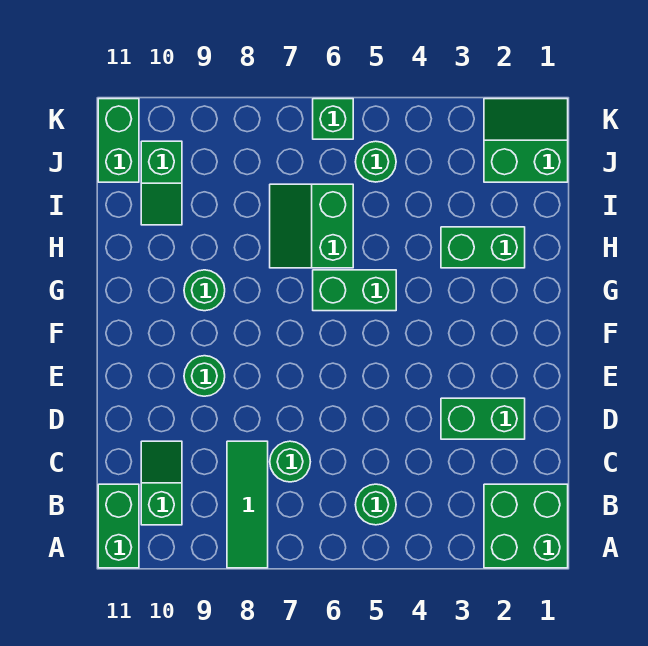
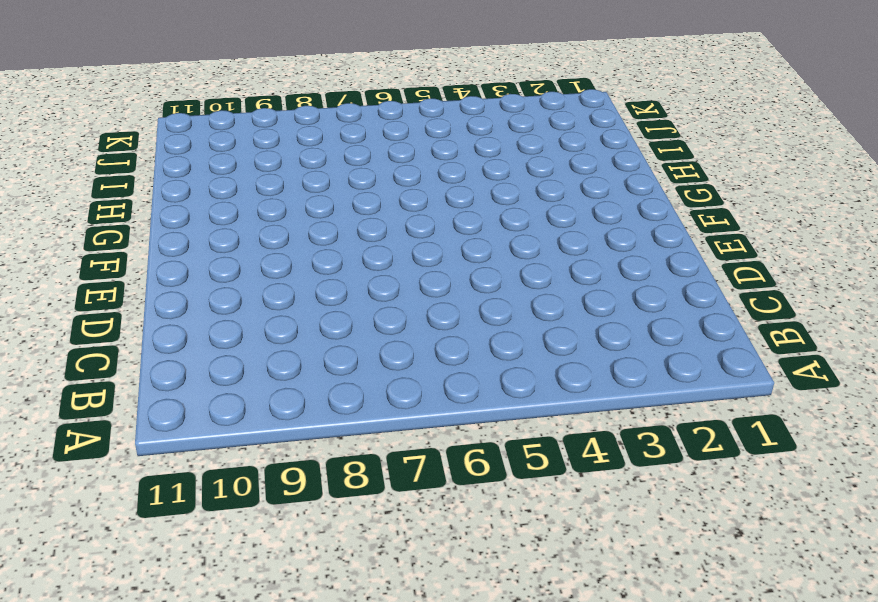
none -> green 2x2 brick [484,484,568,568]
none -> green 1x3 tile [227,441,268,568]
none -> green 1x2 brick [98,484,139,568]

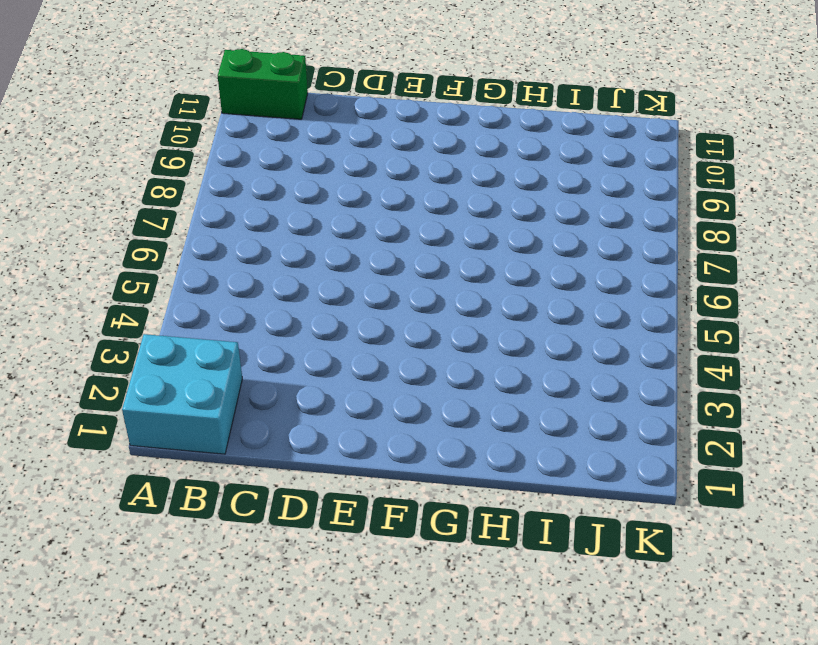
cyan 2x2 brick [122,334,242,454] -> green 2x2 brick [484,484,568,568]
none -> green 1x3 tile [227,441,268,568]
none -> green 1x1 round brick [355,484,396,525]
none -> green 1x2 slope [141,441,182,525]

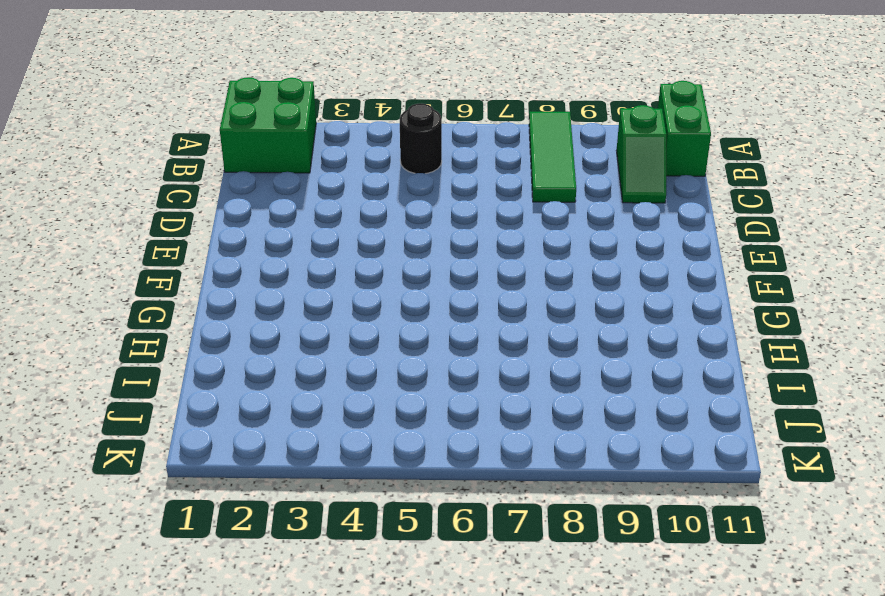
black 1x1 round brick [400,104,442,174] -> green 1x1 round brick [355,484,396,525]
none -> green 1x1 round brick [270,441,310,482]
none -> green 1x2 brick [441,398,525,439]
none -> green 1x1 round brick [184,356,225,396]

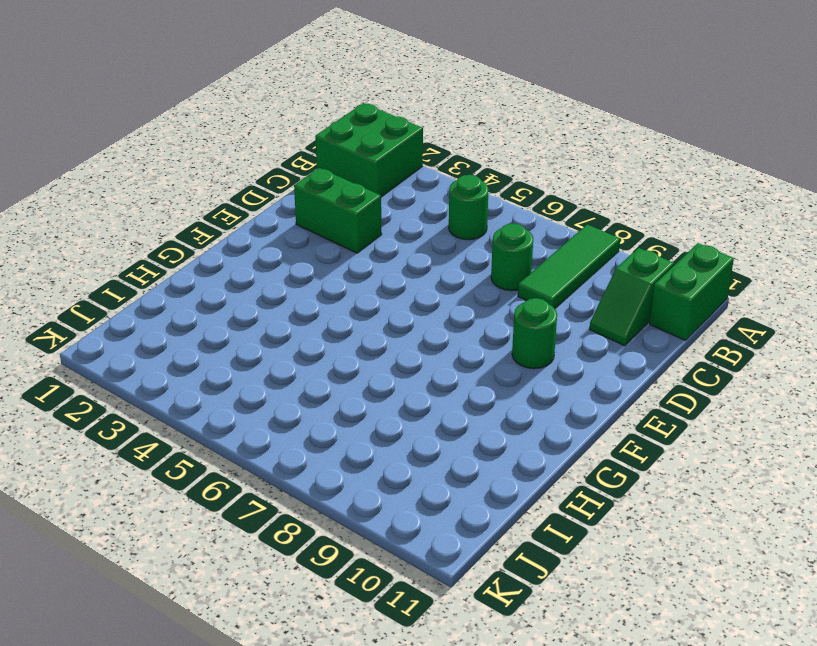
none -> green 1x2 brick [313,270,396,311]
none -> green 1x1 round brick [184,270,225,311]
none -> green 1x2 brick [441,227,525,268]

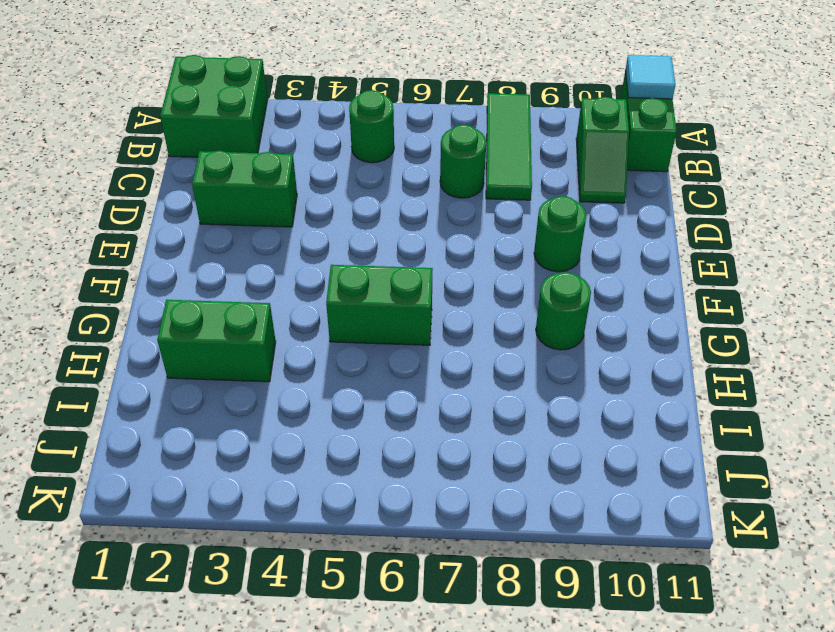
cyan 1x1 tile [626,55,676,99] -> none
none -> green 2x2 slope [270,184,353,268]
none -> green 1x2 slope [141,141,182,225]
none -> green 2x2 slope [484,99,568,182]

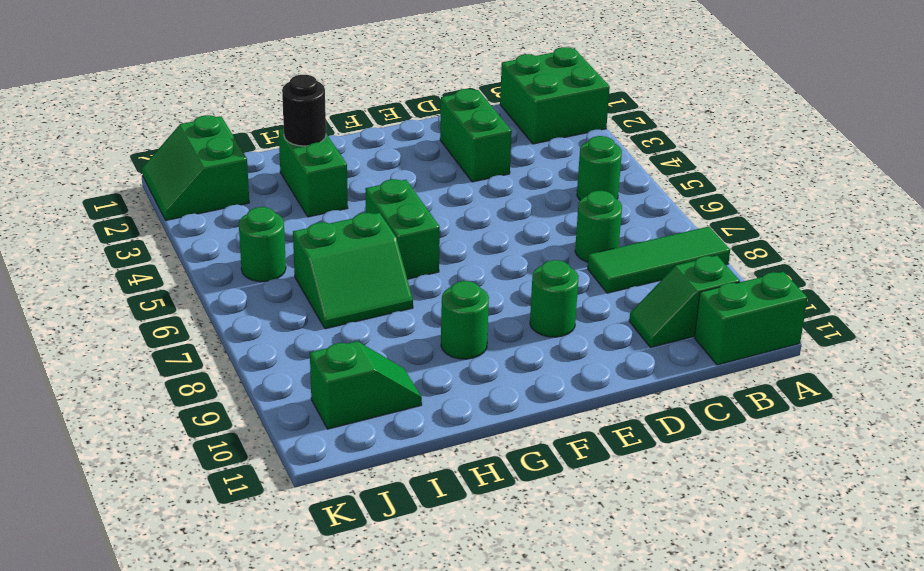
black 1x1 round brick [282,75,326,146] -> none
none -> green 1x2 brick [98,99,139,182]
none -> green 1x1 brick [313,99,353,139]

